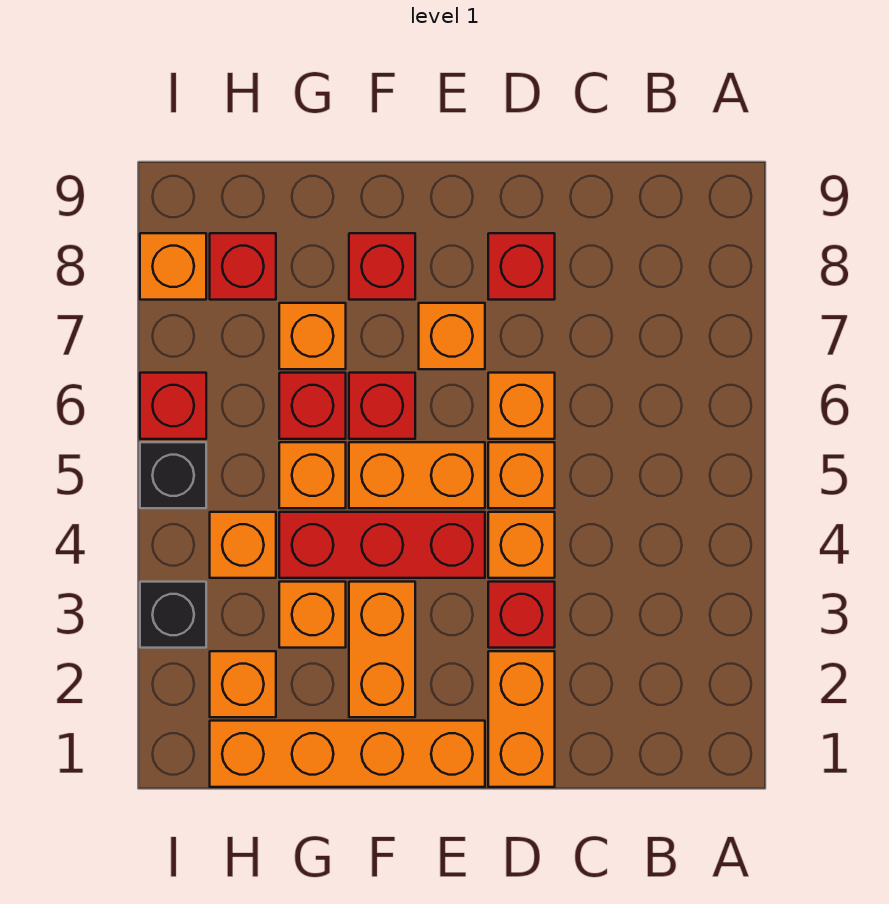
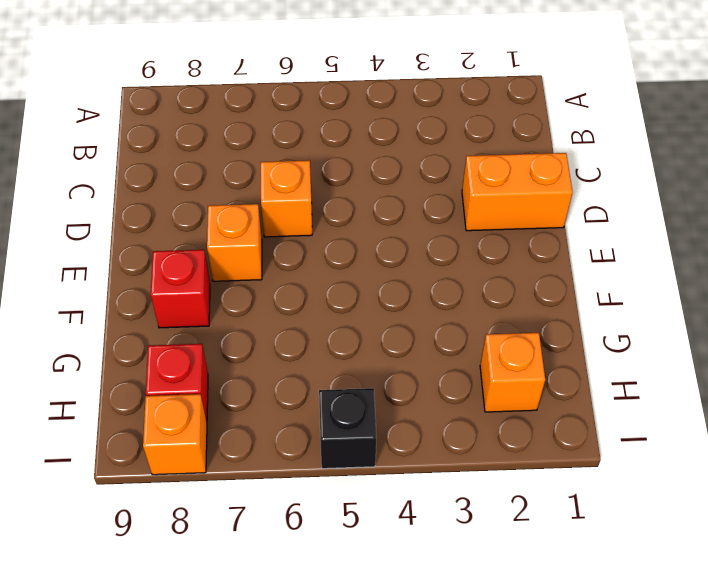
none -> red 1x1 brick [488,582,555,648]
none -> orange 1x1 brick [488,512,555,578]
none -> orange 1x1 brick [488,442,555,508]

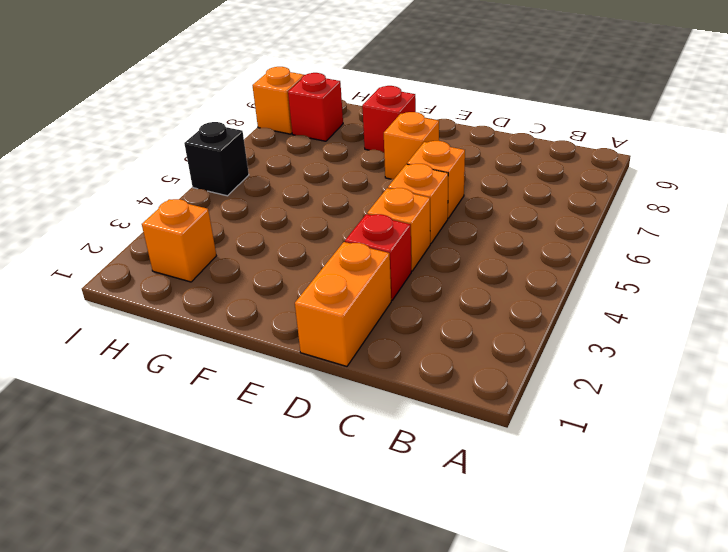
none -> red 1x1 brick [488,233,555,300]
none -> orange 1x4 brick [210,721,485,787]
none -> red 1x3 brick [279,512,485,578]

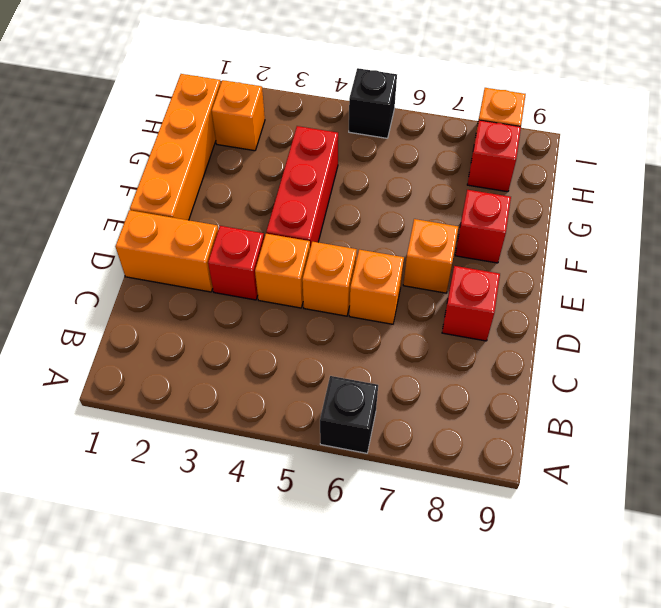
black 1x1 brick [320,376,378,453] -> black 1x1 brick moved to [140,582,206,648]
none -> orange 1x2 brick [349,442,485,508]
none -> orange 1x2 brick [349,582,415,717]
none -> red 1x1 brick [349,373,415,439]

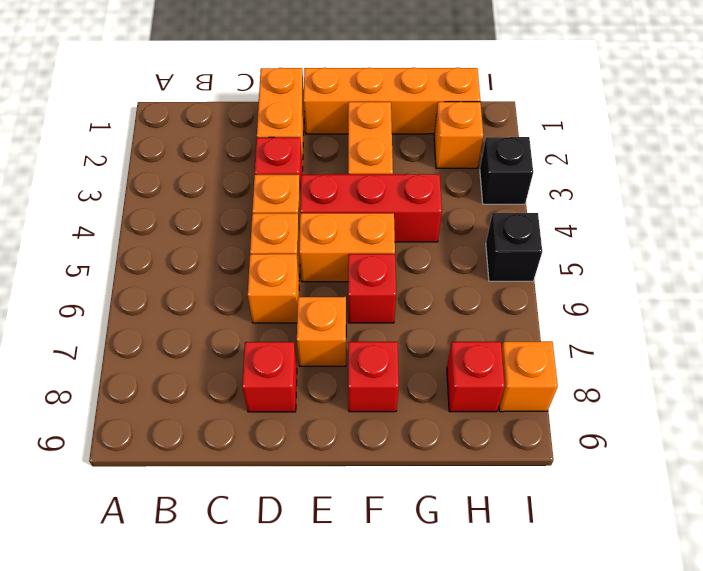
none -> orange 1x1 brick [279,582,346,648]
none -> orange 1x1 brick [279,442,346,508]
none -> red 1x1 brick [279,373,346,439]

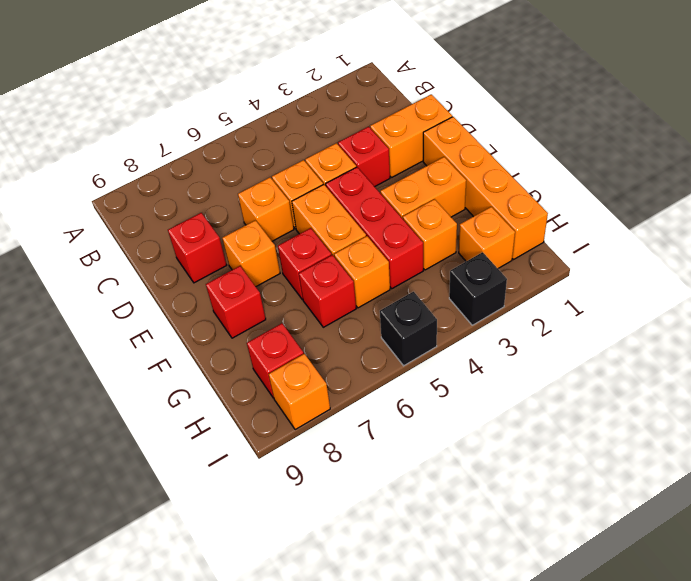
none -> orange 1x1 brick [279,303,346,369]
none -> orange 1x1 brick [210,512,276,578]
none -> red 1x1 brick [140,373,206,439]

